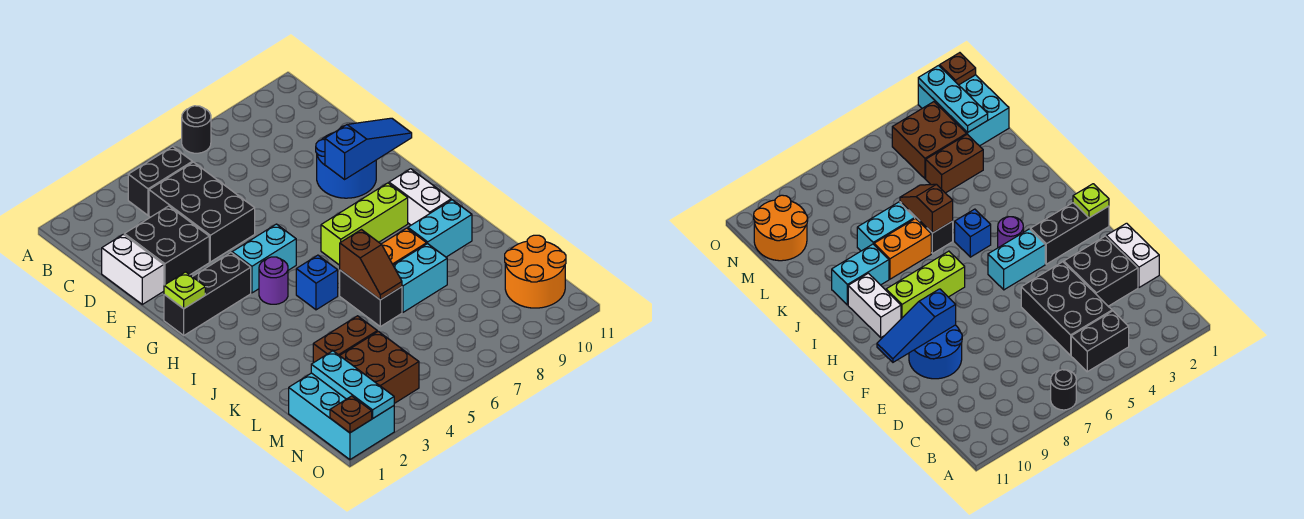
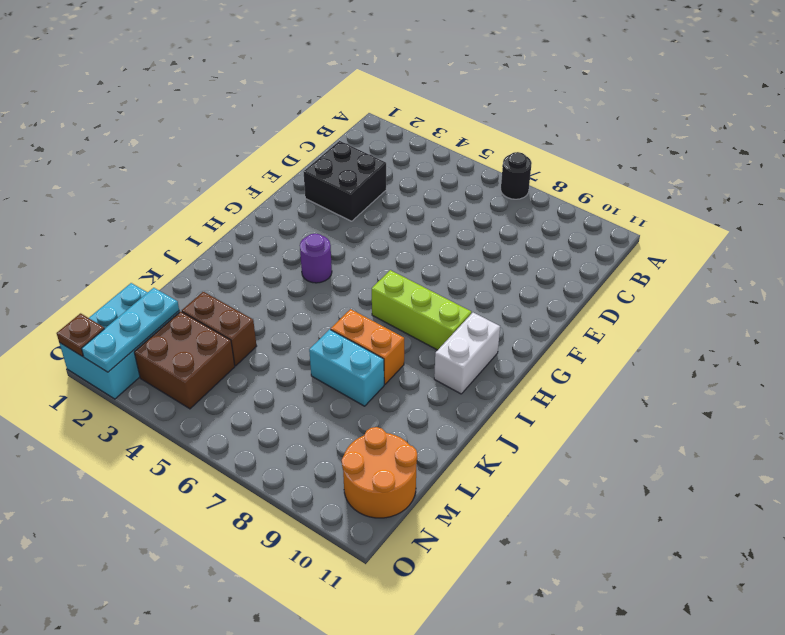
none -> black 1x2 brick [128,147,192,215]
none -> black 2x3 brick [149,162,255,262]
none -> white 1x2 brick [102,234,164,304]

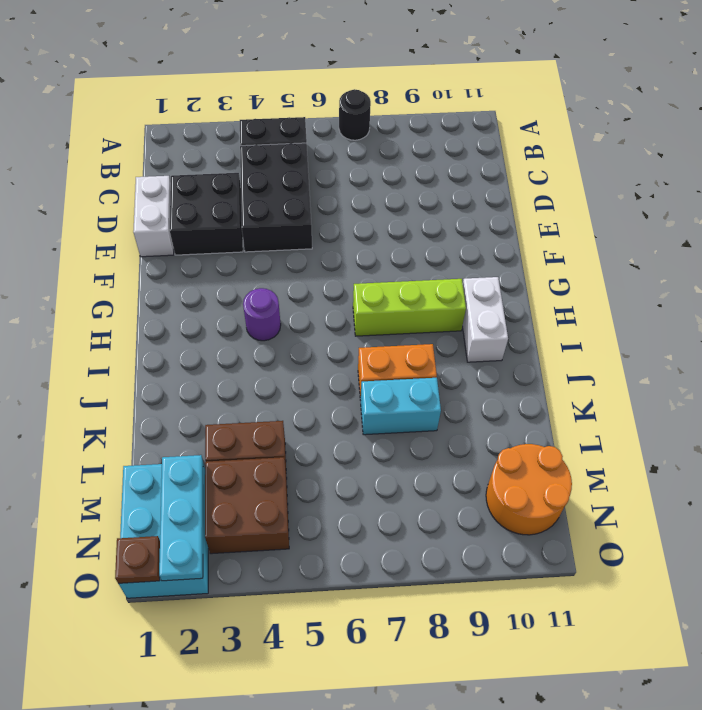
none -> blue 2x2 round brick [316,126,376,198]
none -> black 1x3 brick [164,253,251,335]
none -> cyan 1x2 brick [232,224,296,293]

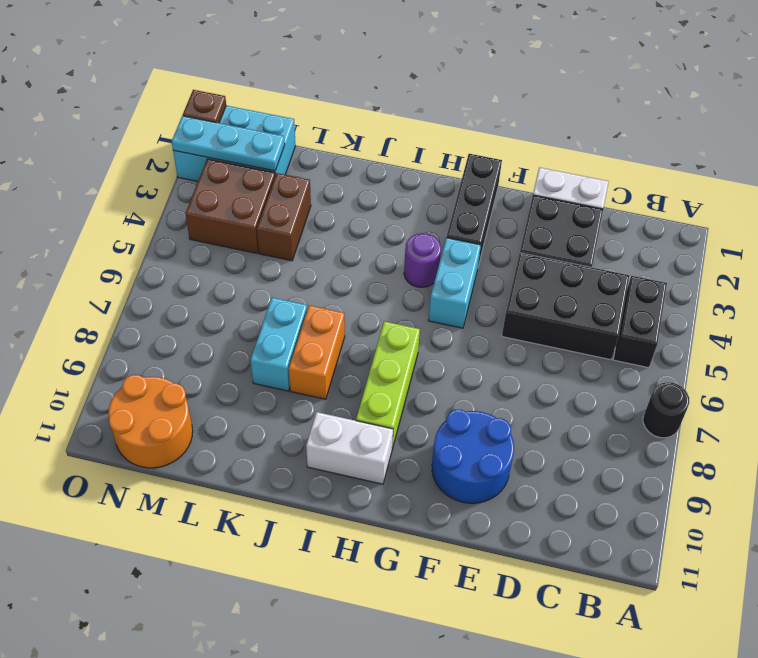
none -> blue 1x1 brick [296,255,338,310]
none -> black 1x2 brick [340,270,402,327]
none -> cyan 1x2 brick [408,200,472,257]

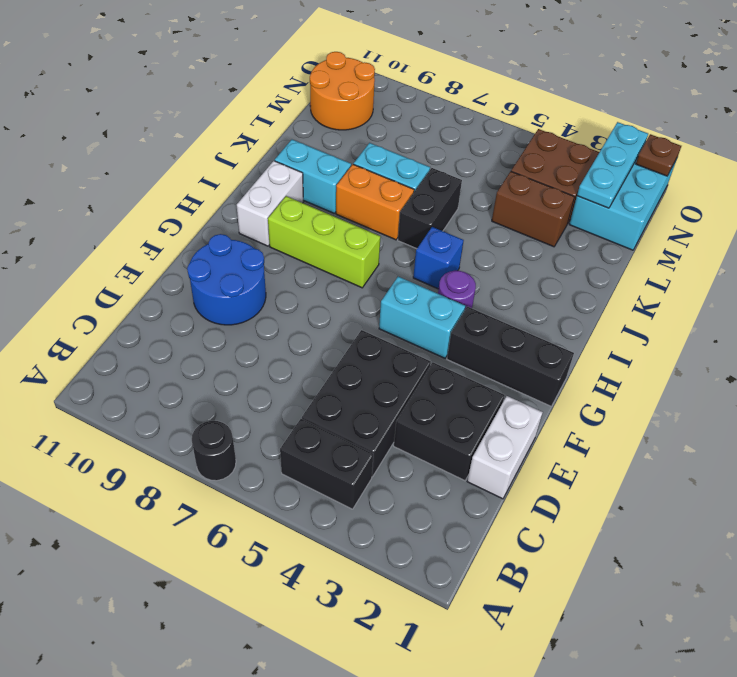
none -> blue 1x3 slope [325,118,412,179]
none -> lime 1x1 plate [164,272,205,309]
none -> brown 1x2 slope [340,230,402,300]

